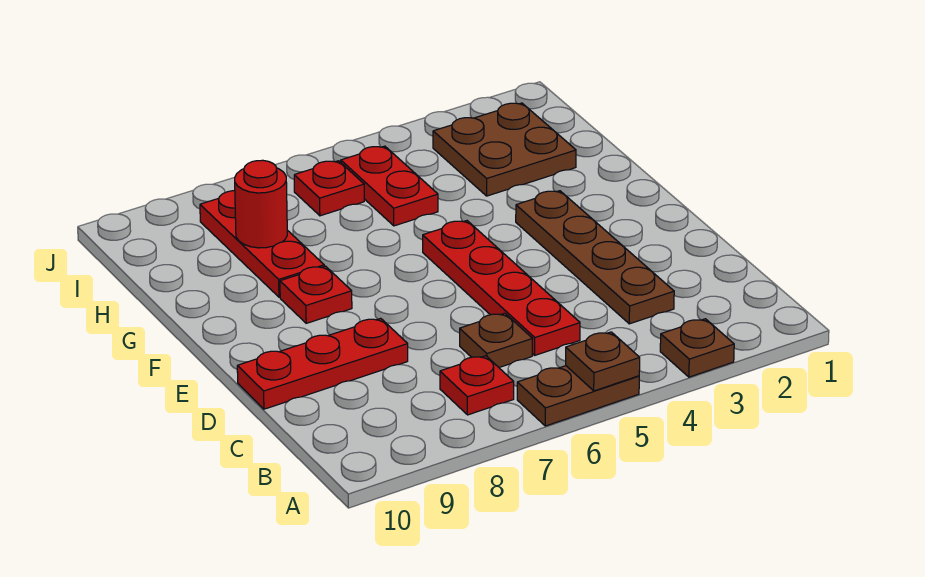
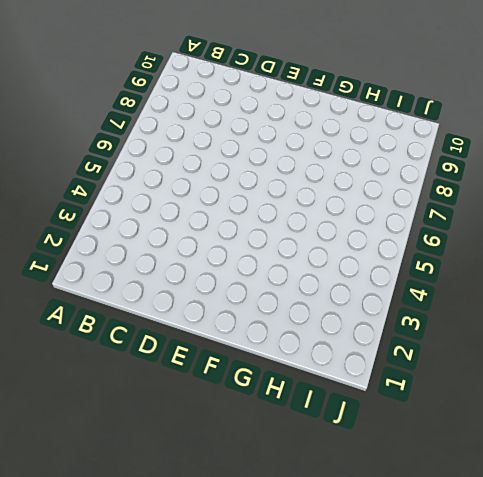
none -> brown 1x1 plate [660,319,734,377]
none -> brown 1x2 plate [517,366,639,426]
none -> red 1x1 plate [440,356,514,415]

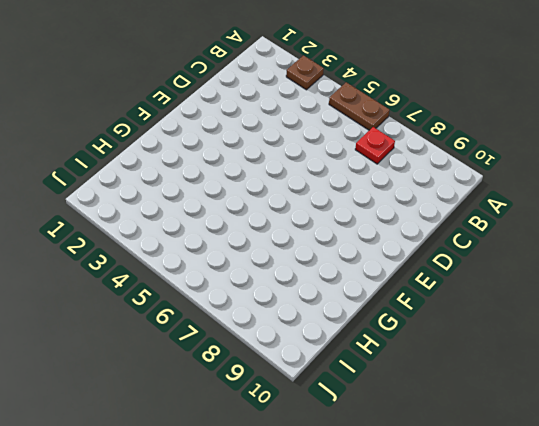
none -> brown 1x4 plate [516,191,674,324]
none -> red 1x4 plate [423,221,580,355]
none -> brown 1x1 plate [460,313,532,367]

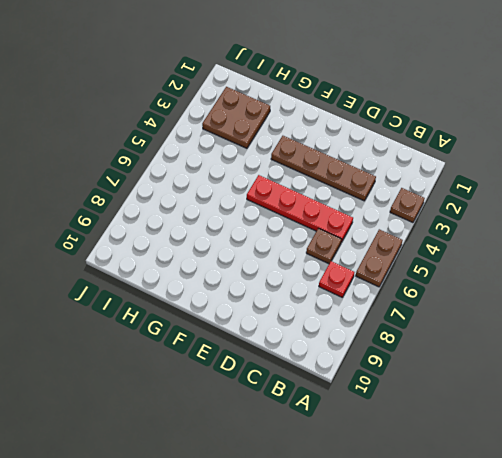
none -> red 1x3 plate [237,318,408,409]
none -> red 1x1 plate [280,266,352,323]
none -> red 1x3 plate [200,191,324,297]

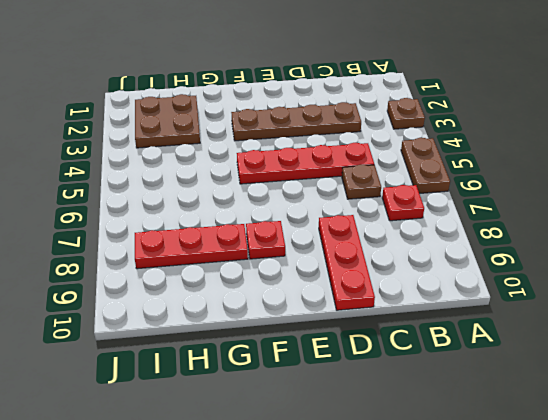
none -> red 1x2 plate [341,146,438,226]
none -> red 1x1 plate [294,161,364,216]
none -> brown 1x1 plate [566,332,640,391]

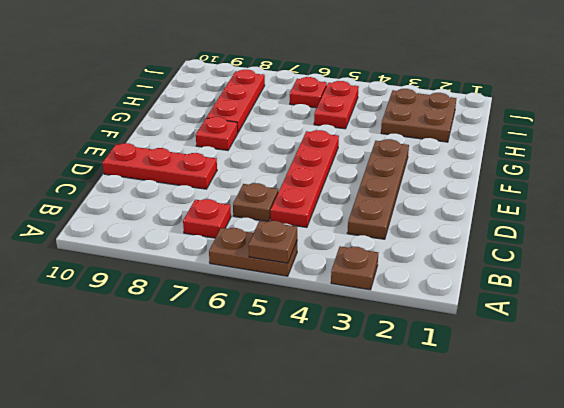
none -> red 1x1 round brick [235,160,287,248]

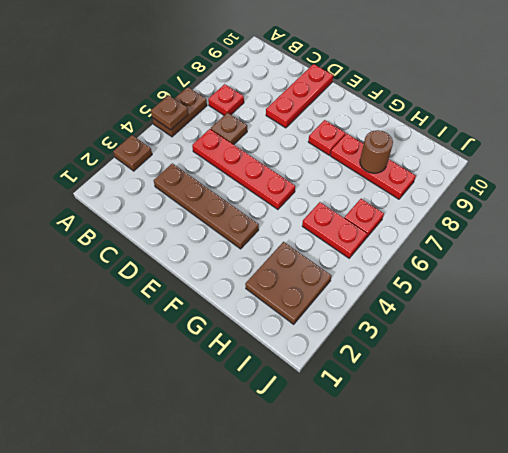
brown 1x1 round brick [360,130,393,173] -> red 1x1 round brick [235,160,287,248]

